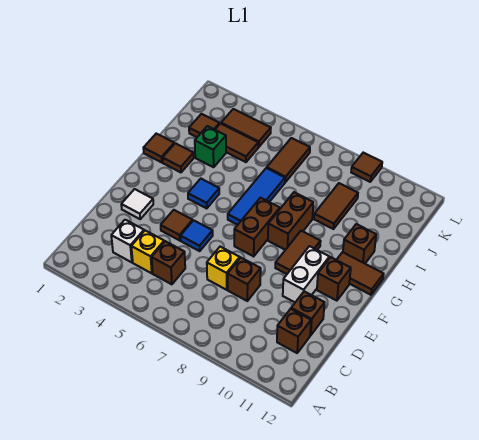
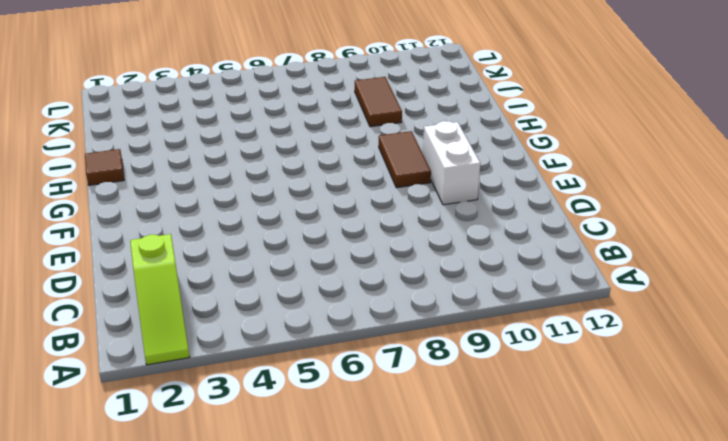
lime 1x3 slope [130,234,189,365] -> none
none -> white 1x1 brick [111,220,144,262]
none -> yellow 1x1 brick [131,230,164,273]
none -> brown 1x1 brick [152,241,185,284]

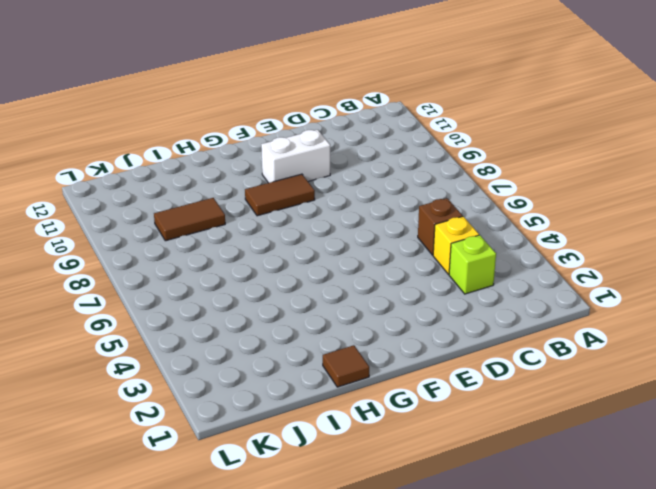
lime 1x1 brick [449,235,496,294] -> white 1x1 brick [111,220,144,262]
none -> brown 1x1 brick [277,309,311,353]
none -> yellow 1x1 brick [207,247,240,290]
none -> brown 1x1 brick [228,258,261,301]

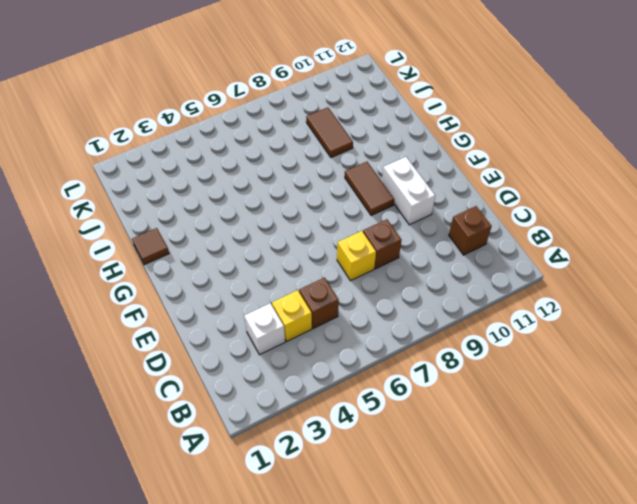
none -> brown 1x1 brick [291,291,325,335]
none -> white 1x1 tile [121,189,153,219]
none -> brown 1x1 tile [161,210,193,240]

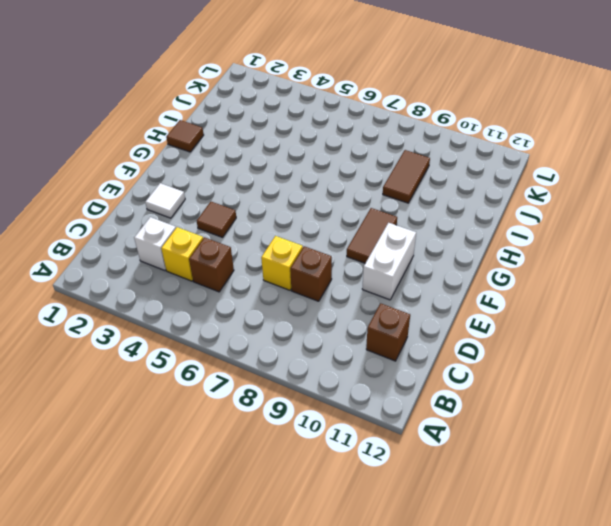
none -> brown 1x1 brick [291,291,325,335]
none -> blue 1x1 tile [180,220,213,251]
none -> brown 1x2 brick [234,198,280,256]

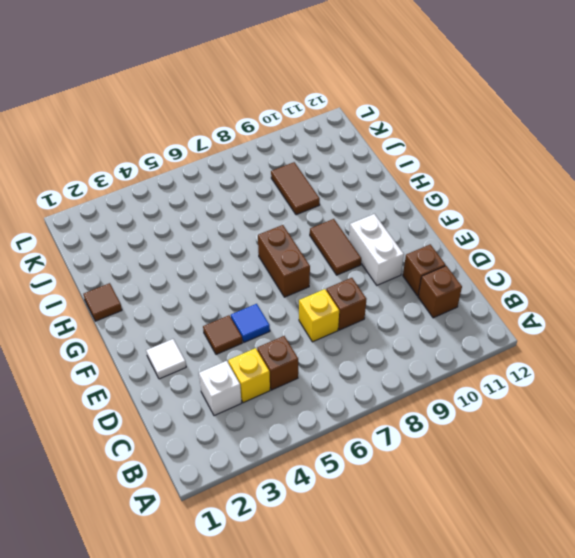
none -> brown 1x1 brick [317,257,351,301]
none -> blue 1x1 tile [188,179,219,209]
none -> blue 1x3 tile [228,168,285,225]

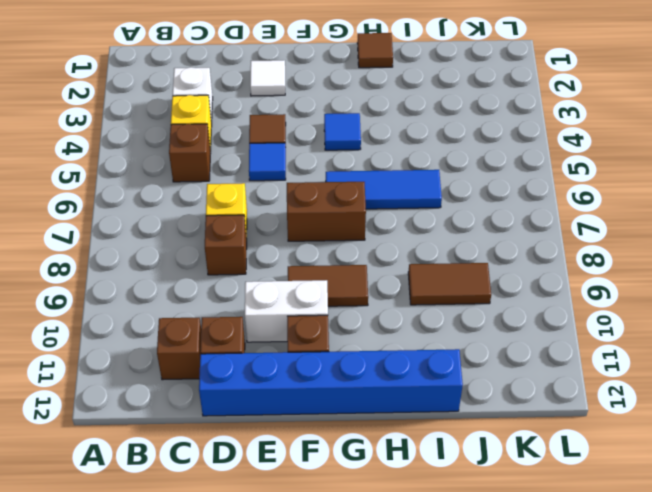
blue 1x6 brick [199,349,463,416] -> brown 1x2 tile [337,252,384,295]
none -> brown 1x2 brick [268,192,313,250]
none -> brown 1x1 tile [163,143,194,172]
none -> brown 1x1 brick [343,224,376,263]

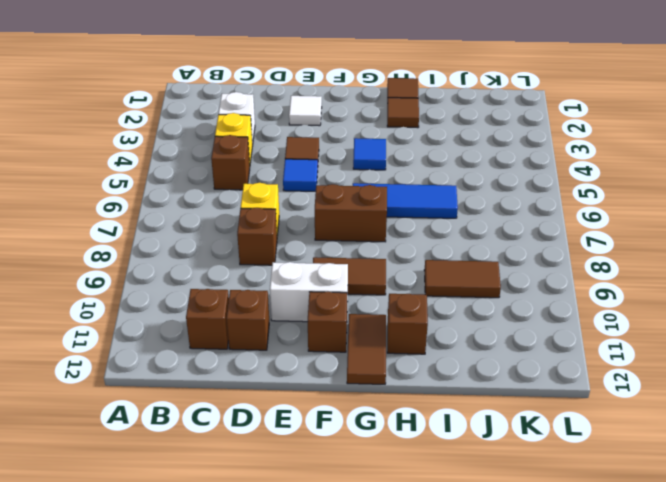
none -> brown 1x2 brick [268,192,313,250]
none -> green 1x1 brick [195,126,226,167]
none -> brown 1x1 tile [189,114,220,137]

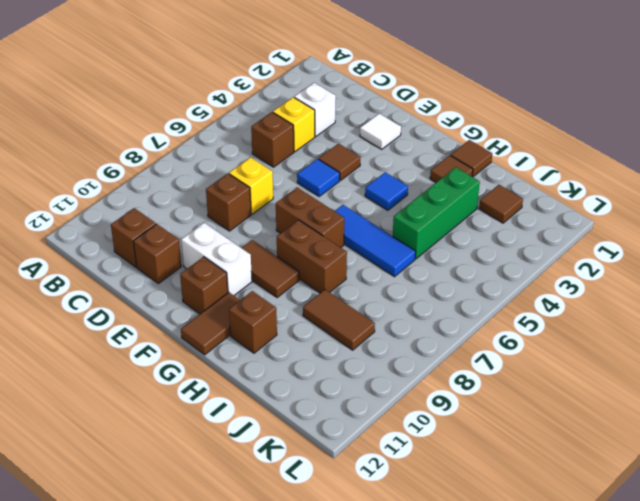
green 1x3 brick [393,167,480,259] -> green 1x1 brick [195,126,226,167]
none -> brown 1x2 tile [215,124,258,162]
none -> brown 1x2 tile [267,138,310,182]
none -> brown 1x2 tile [221,109,271,147]

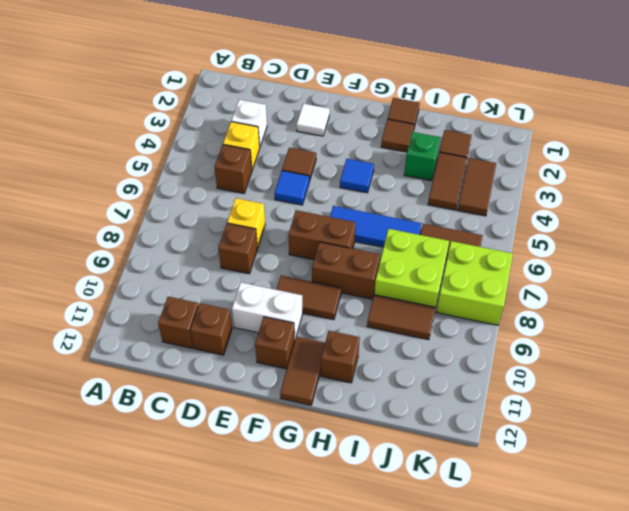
lime 2x2 brick [374,229,449,307] -> none
lime 2x2 brick [436,241,513,325] -> none
none -> brown 1x1 tile [351,153,382,182]

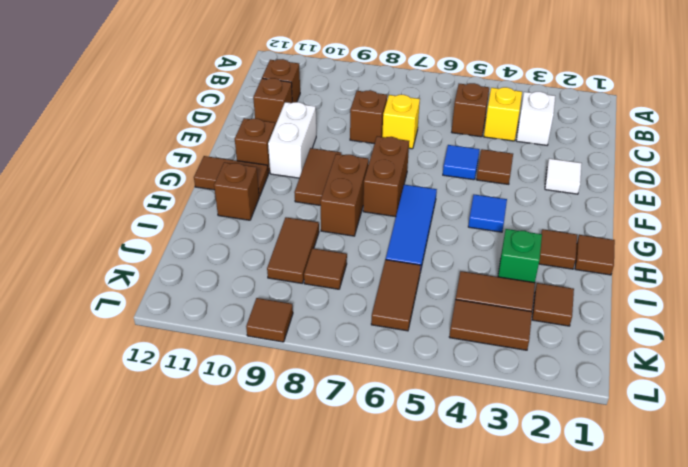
brown 1x1 tile [304,248,347,289] -> none

